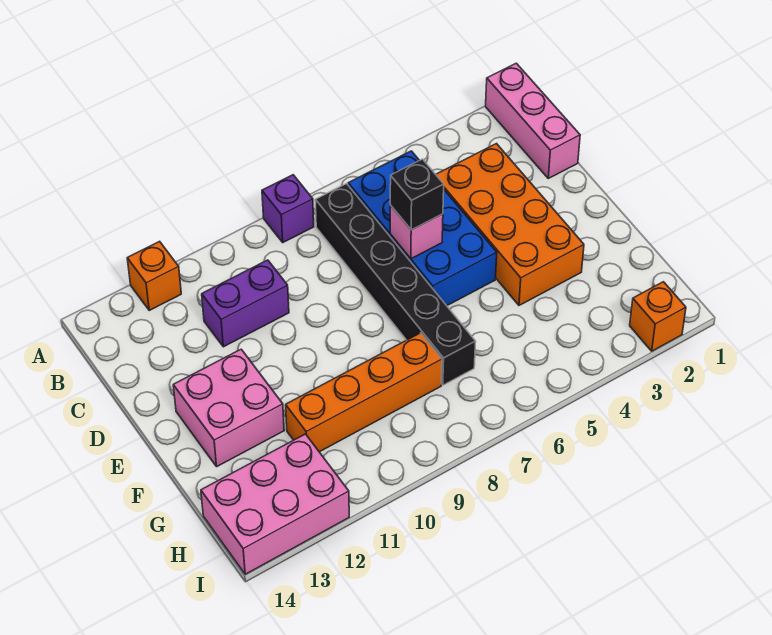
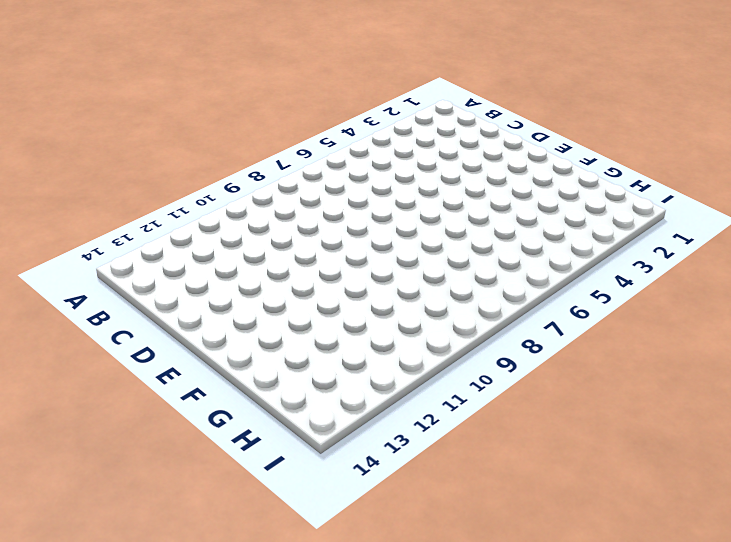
none -> pink 1x3 brick [486,63,580,178]
none -> purple 1x1 brick [262,175,314,242]
none -> orange 1x1 brick [127,241,181,310]

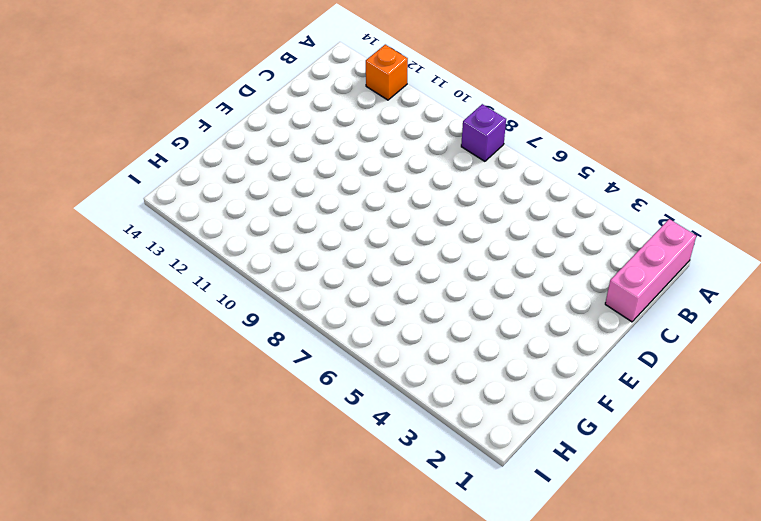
none -> blue 2x4 brick [348,151,497,306]
none -> black 1x6 brick [315,184,476,385]
none -> orange 2x4 brick [436,144,584,305]

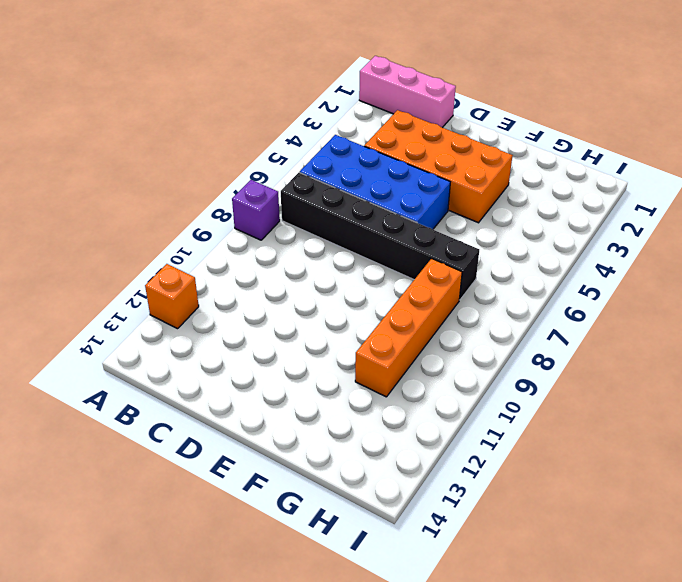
none -> purple 1x2 brick [202,260,289,347]
none -> pink 2x2 brick [173,349,284,466]
none -> pink 2x3 brick [201,434,349,574]

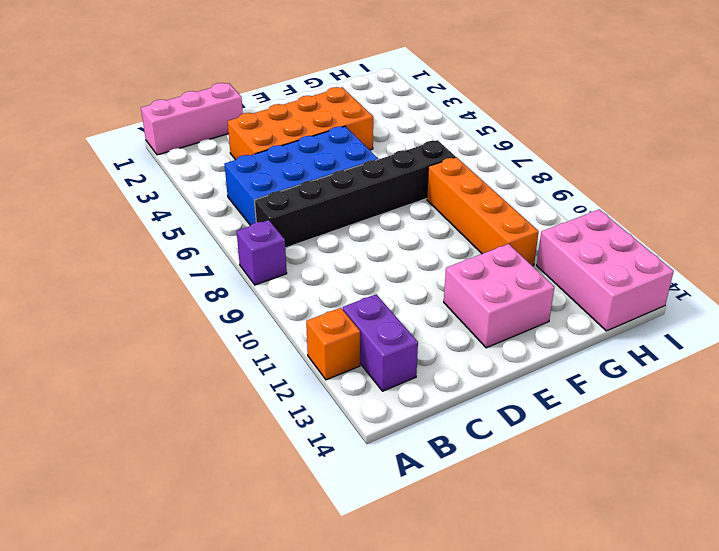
purple 1x2 brick [343,294,418,391] -> purple 1x2 brick moved to [202,260,289,347]
none -> orange 1x1 brick [630,282,686,351]
none -> pink 1x1 brick [390,205,443,259]
none -> black 1x1 brick [390,159,444,230]

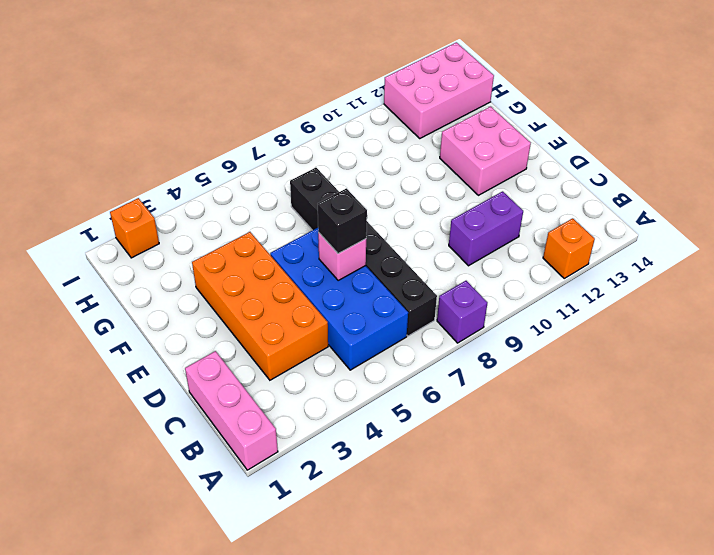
none -> orange 1x4 brick [286,333,442,452]

